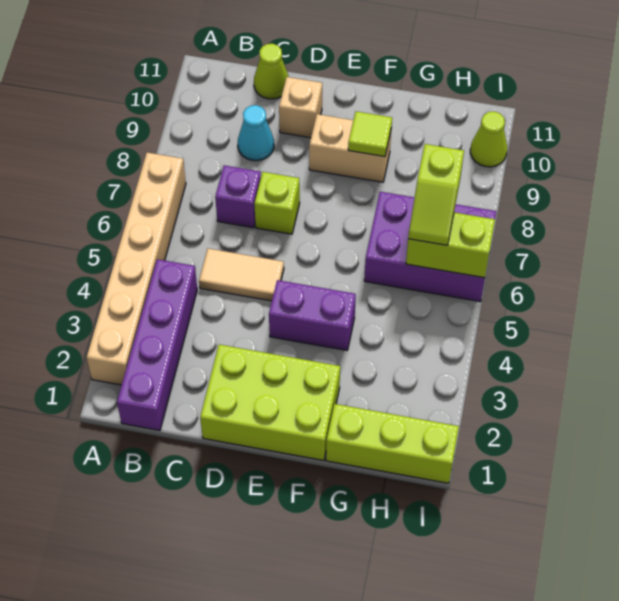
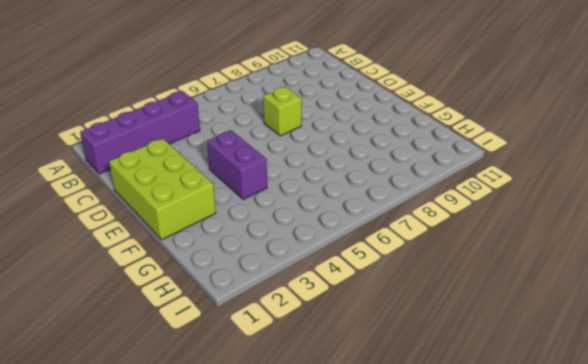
none -> tan 1x6 brick [87,153,186,385]
none -> tan 1x2 tile [199,249,284,301]
none -> purple 1x1 brick [215,165,261,228]

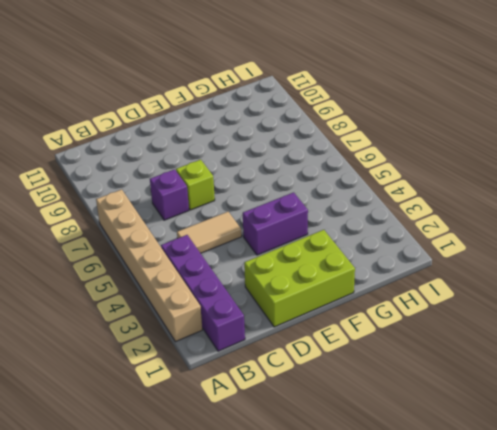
none -> cyan 1x1 cone [238,105,274,161]
none -> lime 1x1 cone [254,44,289,99]
none -> tan 1x1 brick [279,77,322,138]

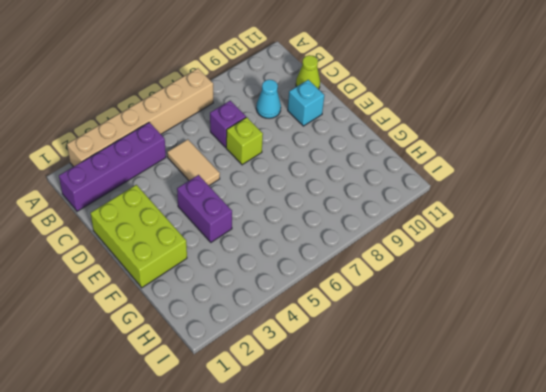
cyan 1x1 brick [288,80,324,126] -> tan 1x1 brick [279,77,322,138]
none -> tan 1x2 brick [309,114,392,182]
none -> lime 1x3 brick [326,404,459,483]
none -> purple 2x3 brick [364,192,497,302]

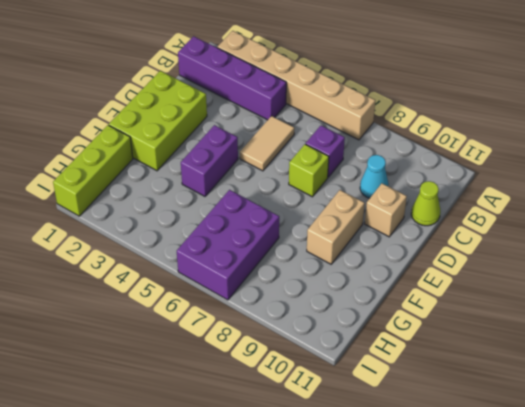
none -> lime 1x1 cone [470,112,507,167]
none -> lime 1x1 tile [348,112,392,157]
none -> lime 1x2 brick [406,212,495,278]

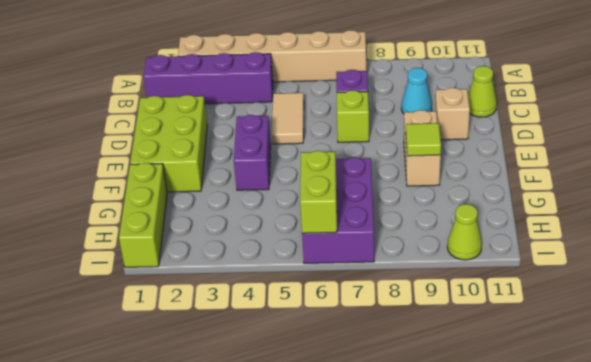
none -> lime 1x2 slope [408,144,464,245]

